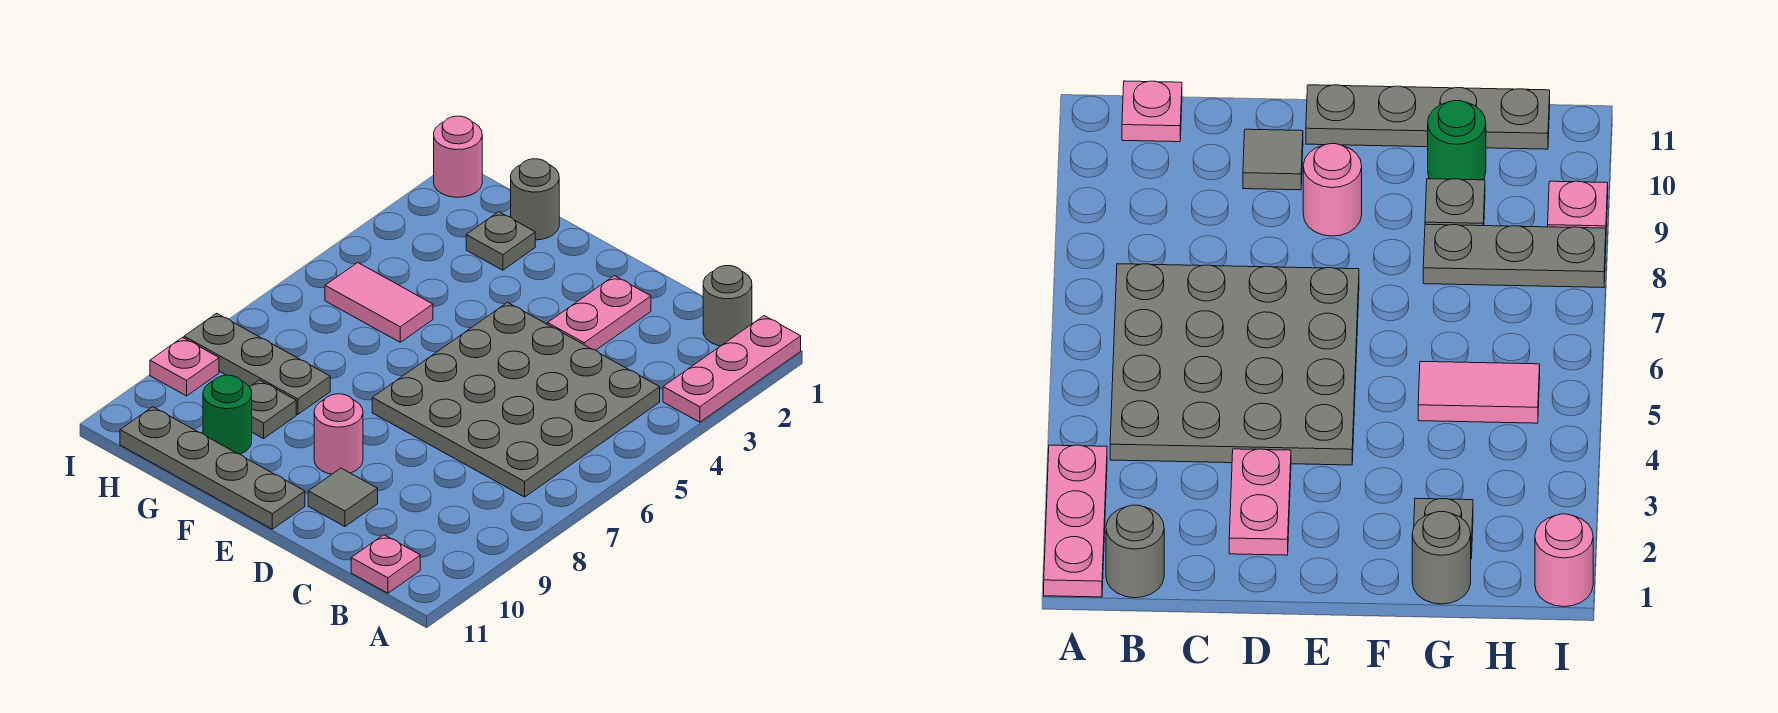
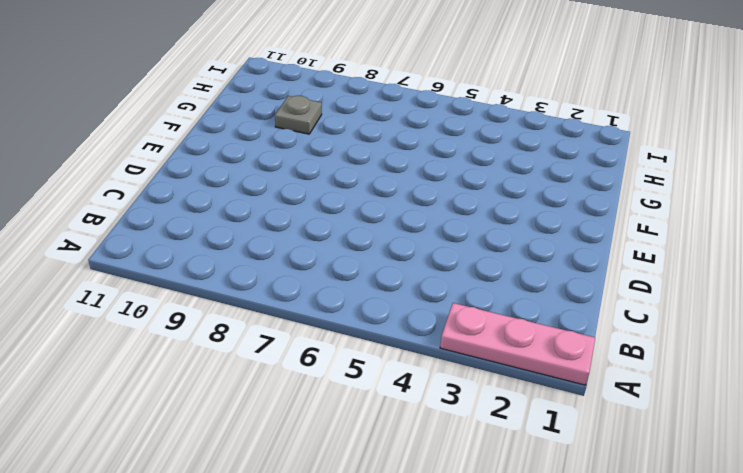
none -> grey 1x1 round brick [703,266,752,346]
none -> grey 4x4 plate [372,303,660,497]
none -> pink 1x1 plate [351,535,420,593]

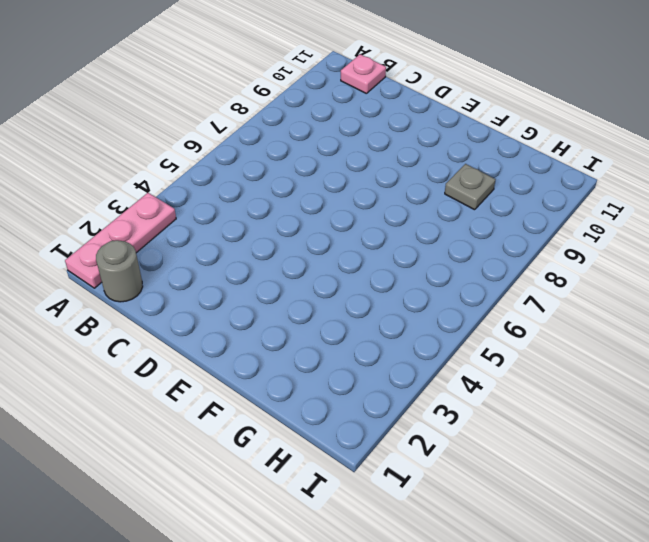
none -> grey 4x4 plate [372,303,660,497]
none -> pink 1x2 plate [548,276,651,350]
none -> grey 1x1 tile [308,468,378,526]

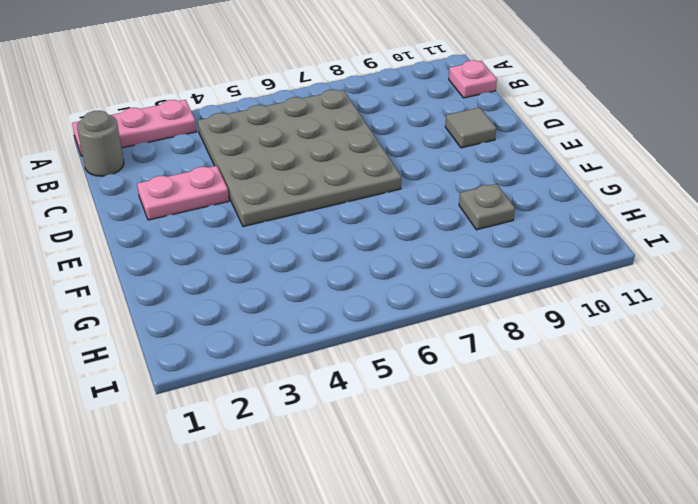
none -> pink 1x1 round brick [314,394,363,474]
none -> grey 1x4 plate [120,407,305,529]
none -> grey 1x1 round brick [511,159,559,240]

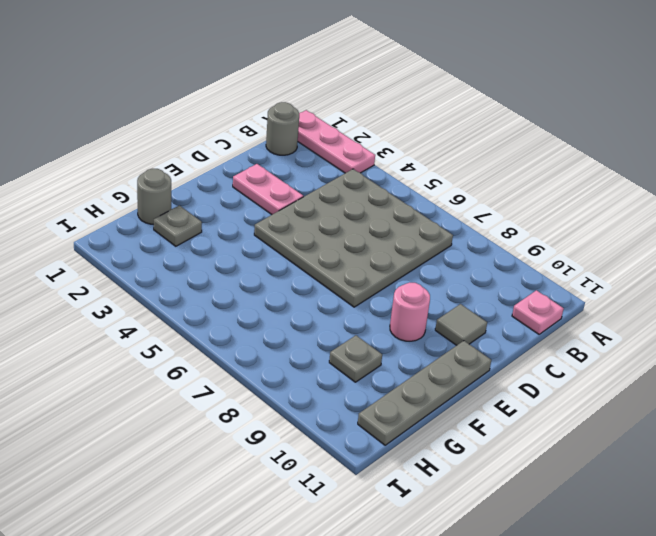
none -> pink 1x2 tile [325,263,433,342]
none -> grey 1x3 plate [184,313,330,415]
none -> green 1x1 round brick [203,375,252,454]

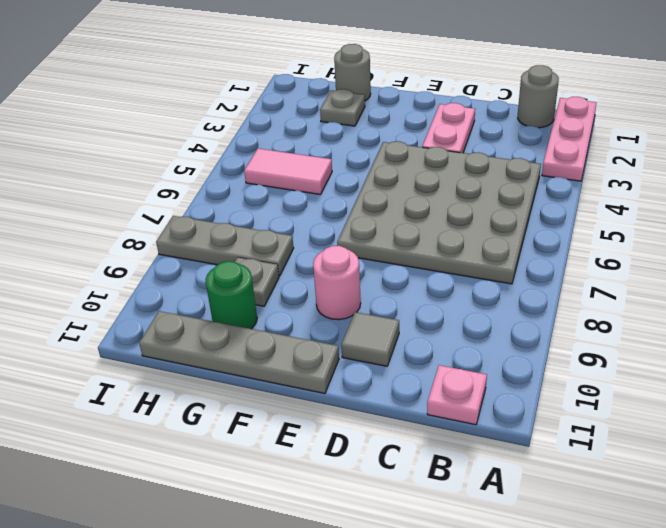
none -> pink 1x1 round brick [434,116,482,197]
none -> pink 1x1 plate [150,337,219,396]

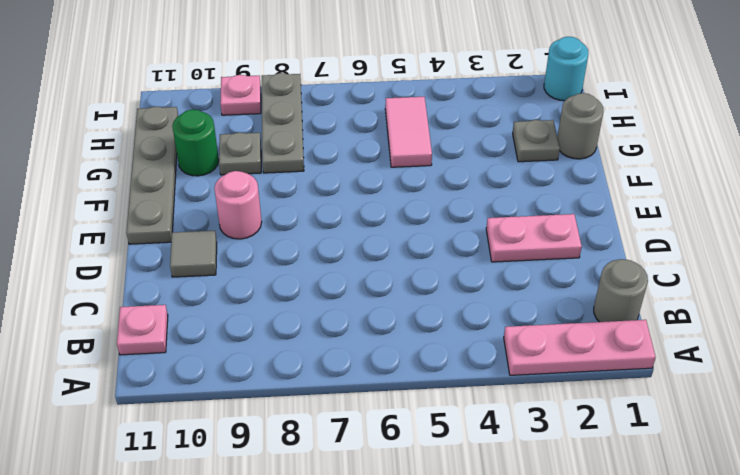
cyan 1x1 round brick [544,37,588,101] -> pink 1x1 round brick [434,116,482,197]
none -> grey 4x4 plate [372,303,660,497]

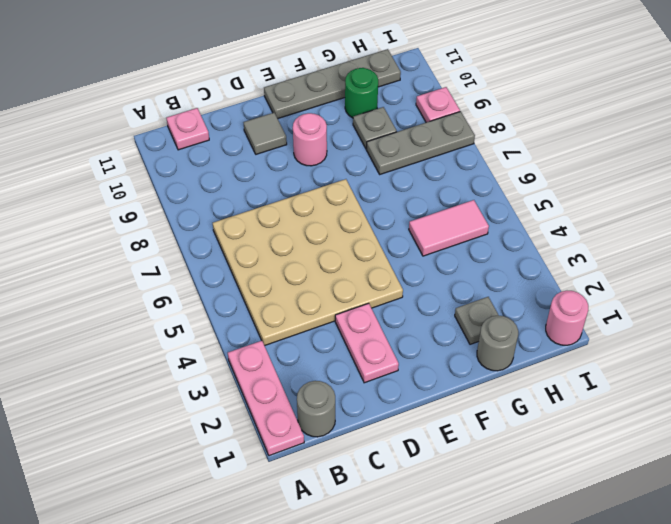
tan 4x4 plate [213,179,403,346] -> grey 4x4 plate [372,303,660,497]

